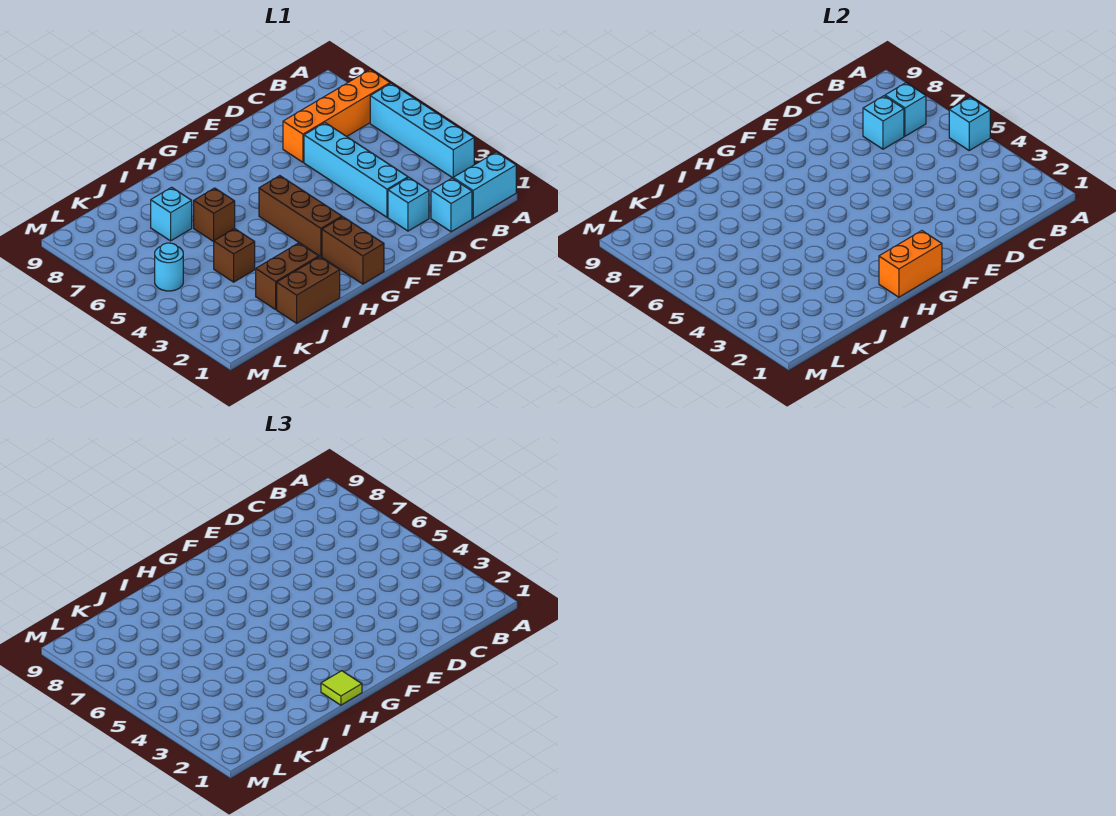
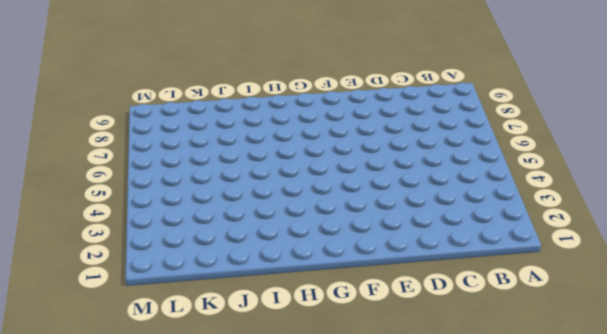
none -> cyan 1x2 brick [453,152,516,218]
none -> cyan 1x4 brick [370,83,474,178]
none -> orange 1x4 brick [283,70,390,162]

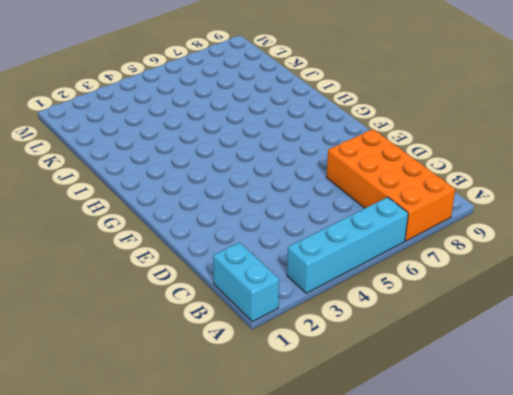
orange 2x4 brick [326,129,455,241] -> orange 1x4 brick [283,70,390,162]
none -> cyan 1x1 brick [431,178,472,232]
none -> cyan 1x1 brick [388,178,429,231]
none -> cyan 1x4 brick [304,123,408,217]

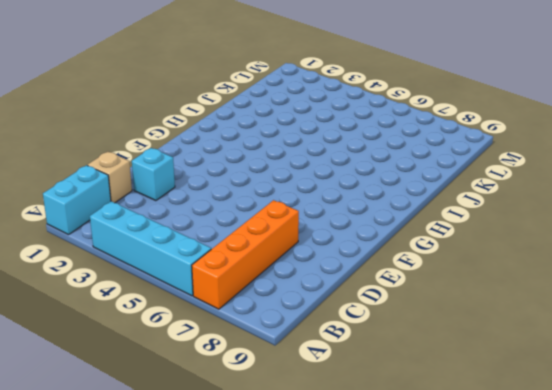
tan 1x1 brick [88,152,132,203] -> cyan 1x1 brick [431,178,472,232]
none -> cyan 1x4 brick [304,123,408,217]
none -> brown 1x2 brick [322,217,384,284]
none -> brown 1x3 brick [259,176,342,257]

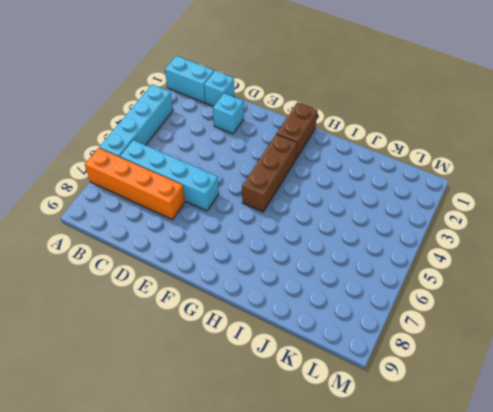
cyan 1x4 brick [120,140,219,211] -> cyan 1x4 brick turned to [304,123,408,217]
none -> brown 1x2 brick [277,257,340,323]
none -> brown 1x2 brick [256,243,319,309]
none -> brown 1x1 brick [194,188,235,242]

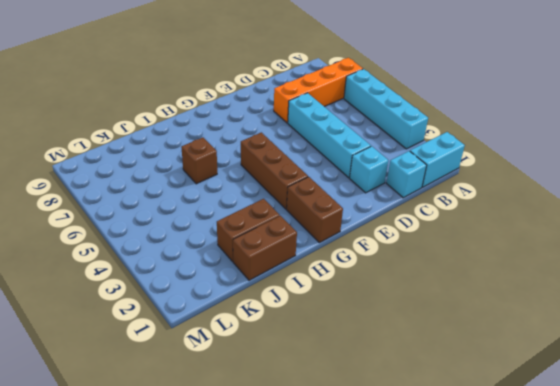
none -> brown 1x1 brick [214,229,255,282]
none -> cyan 1x1 brick [151,187,192,241]
none -> cyan 1x1 round brick [155,243,183,291]

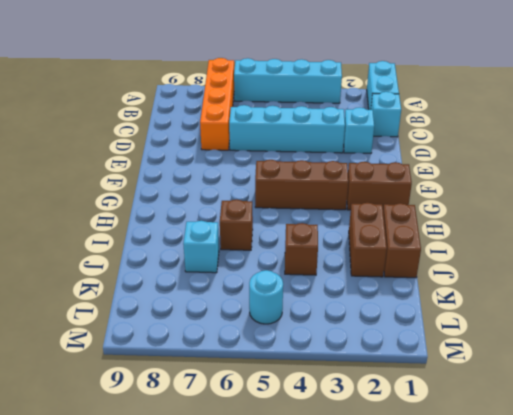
none -> cyan 1x1 brick [949,97,990,150]
none -> cyan 1x1 brick [885,83,926,136]
none -> cyan 1x1 brick [863,96,904,149]

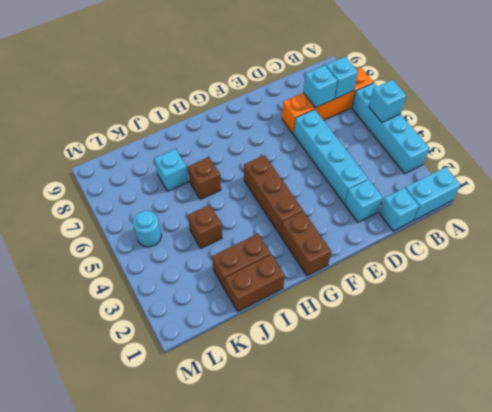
none -> orange 1x2 brick [879,231,942,297]
none -> lime 1x1 tile [321,671,362,705]

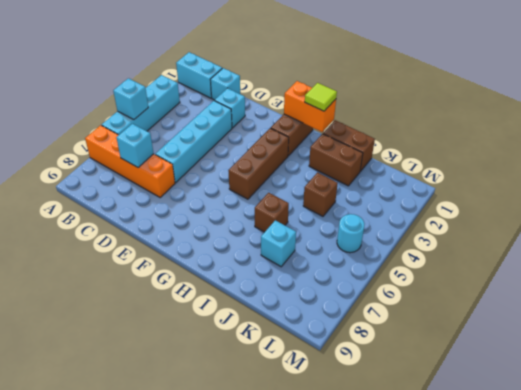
none -> cyan 1x1 brick [885,83,926,136]

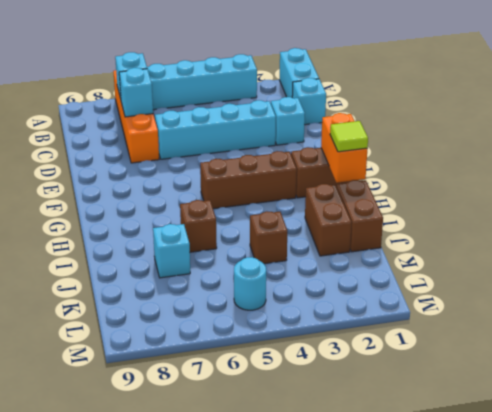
none -> cyan 1x1 brick [949,97,990,150]

